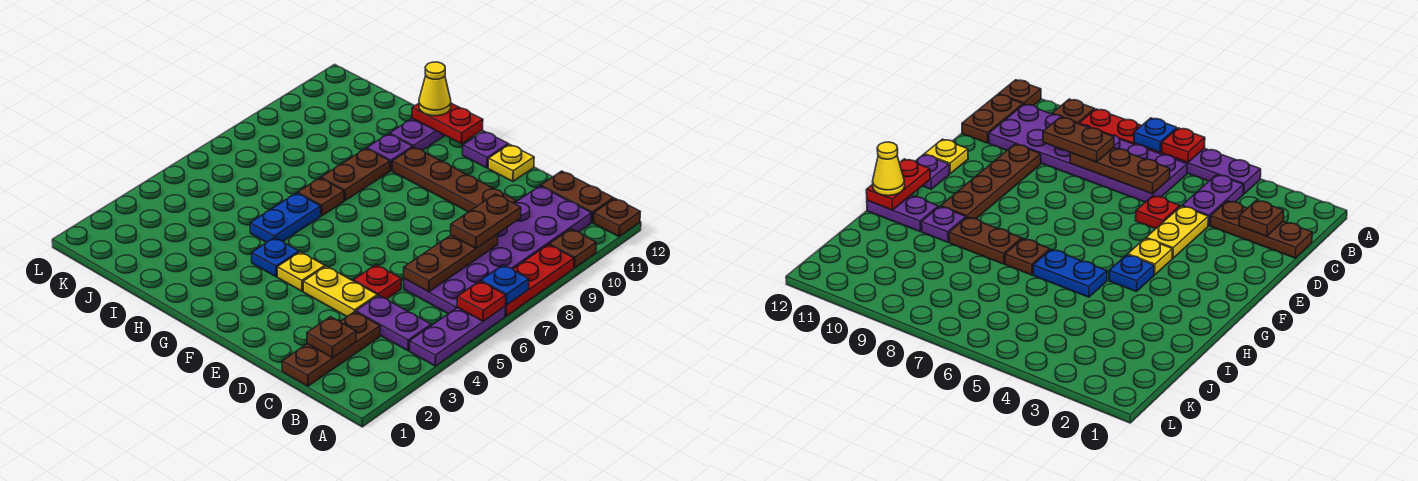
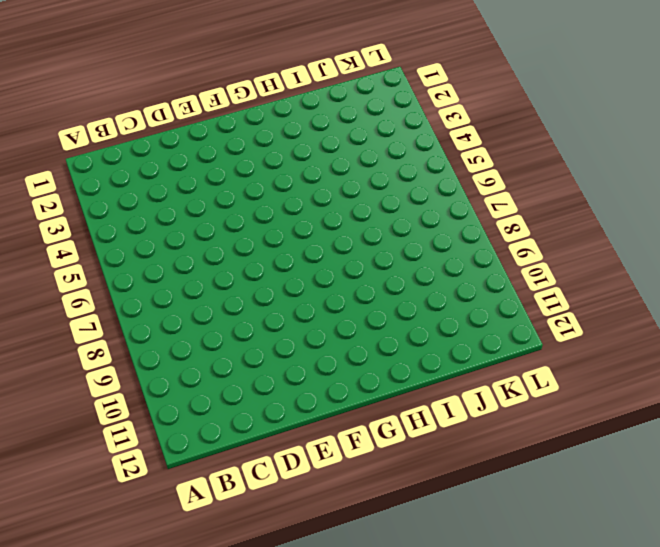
none -> purple 1x3 plate [410,307,505,366]
none -> red 1x3 plate [505,245,574,316]
none -> brown 1x1 plate [549,229,596,268]

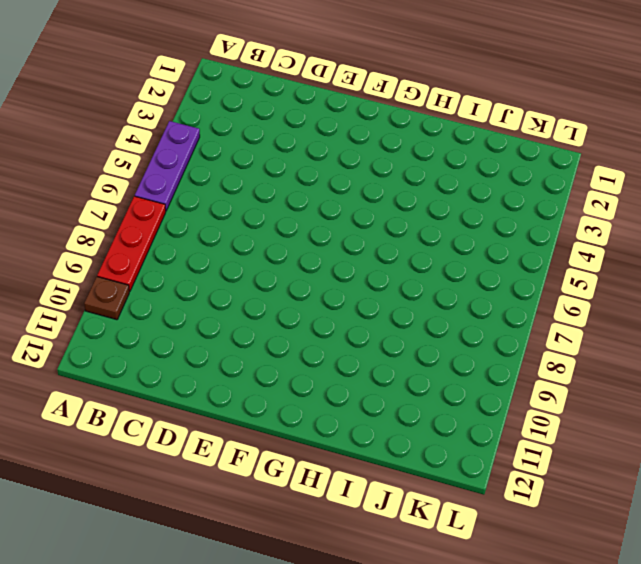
none -> brown 1x1 plate [593,198,640,237]
none -> purple 1x2 plate [356,295,431,351]
none -> purple 2x6 plate [404,186,592,314]

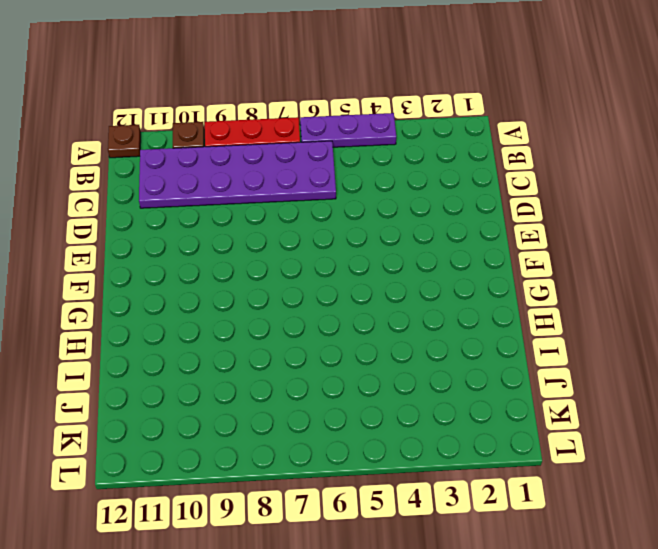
none -> purple 1x2 plate [356,295,431,351]
none -> brown 1x2 plate [541,171,614,223]
none -> brown 1x3 plate [282,312,380,386]

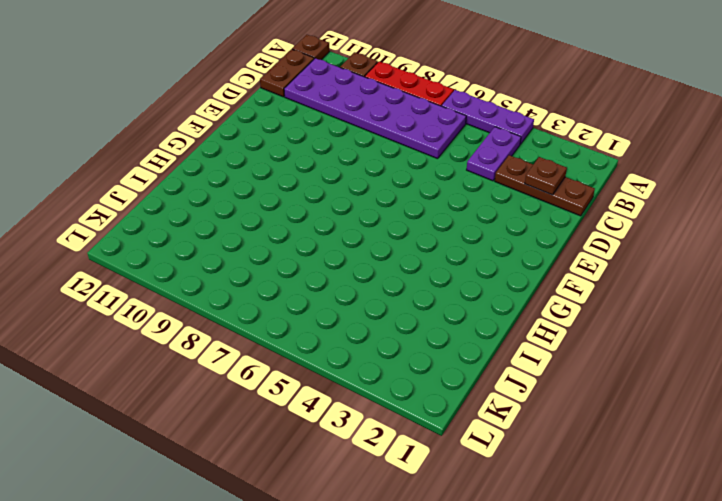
none -> yellow 1x2 plate [303,266,377,316]
none -> red 1x1 plate [353,265,401,299]
none -> brown 1x4 plate [392,147,516,212]

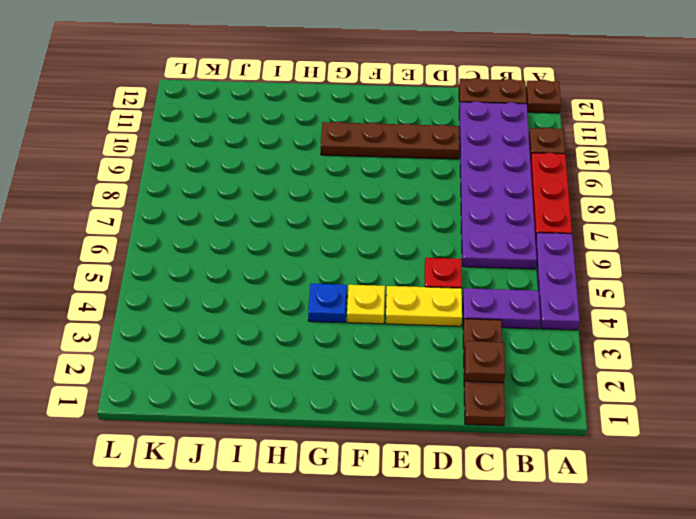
none -> yellow 1x1 plate [488,144,534,181]
none -> purple 1x1 plate [463,131,508,168]
none -> blue 1x2 plate [250,193,321,242]

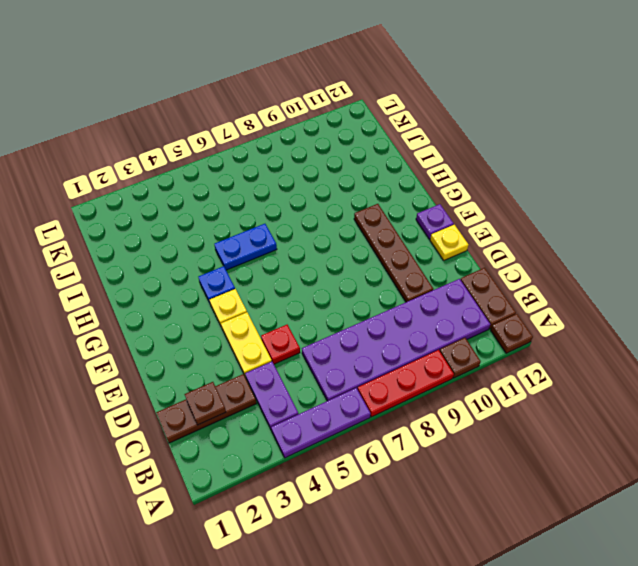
none -> brown 1x1 plate [298,178,344,216]
none -> brown 1x2 plate [321,149,390,200]
none -> purple 1x1 plate [367,134,413,171]

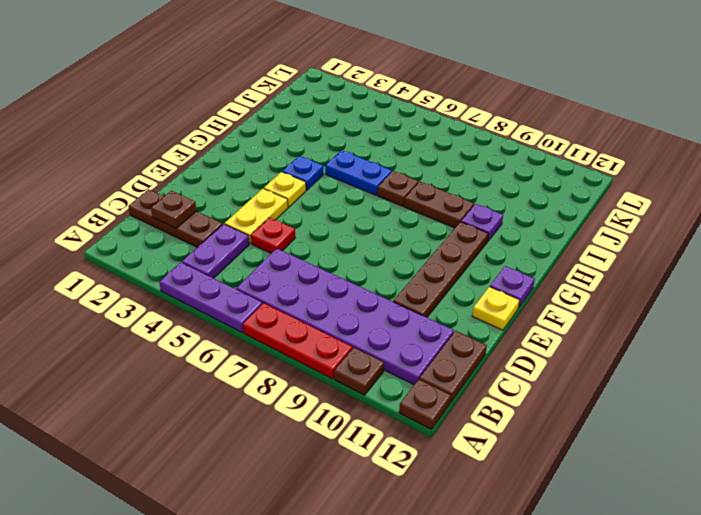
none -> purple 1x2 plate [390,118,445,150]
none -> red 1x1 plate [457,281,506,321]
none -> blue 1x1 plate [481,265,529,305]

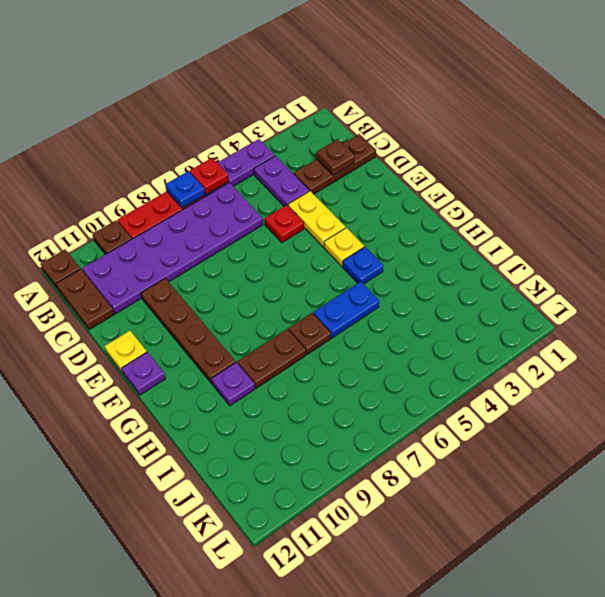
none -> purple 1x2 plate [390,118,445,150]
none -> brown 1x3 plate [404,234,498,292]
none -> red 1x2 plate [412,103,483,144]

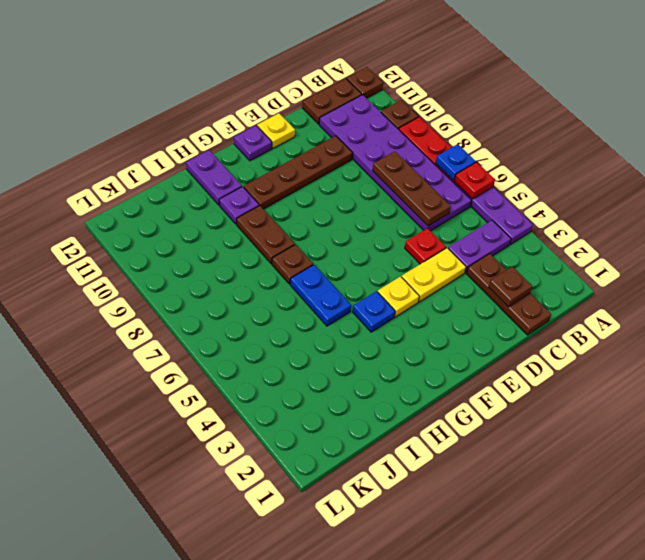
none -> red 1x2 plate [412,103,483,144]
none -> brown 1x2 plate [451,194,521,248]
none -> yellow 1x1 cone [419,62,451,116]

